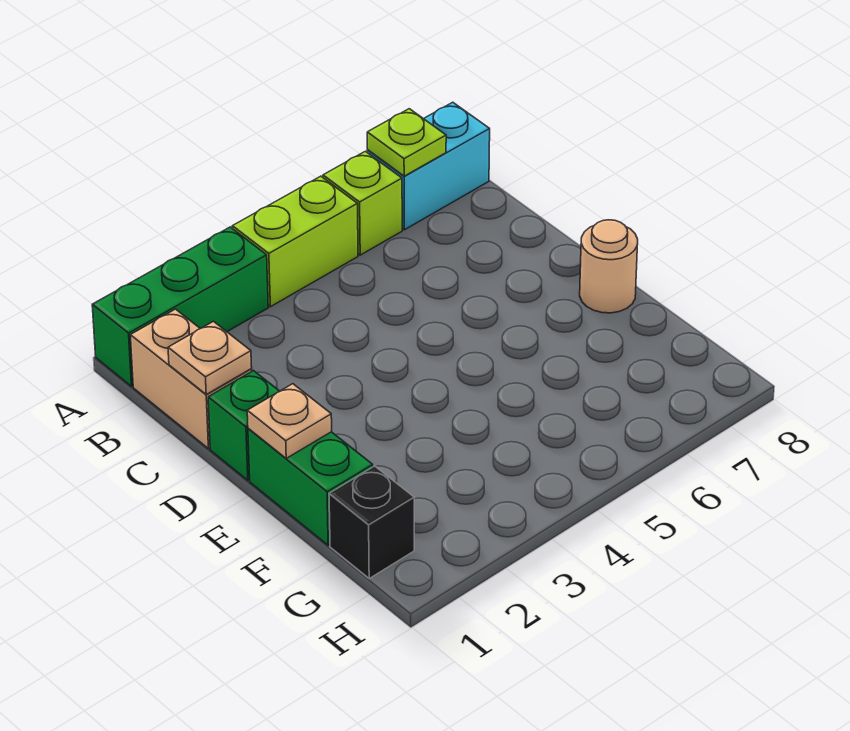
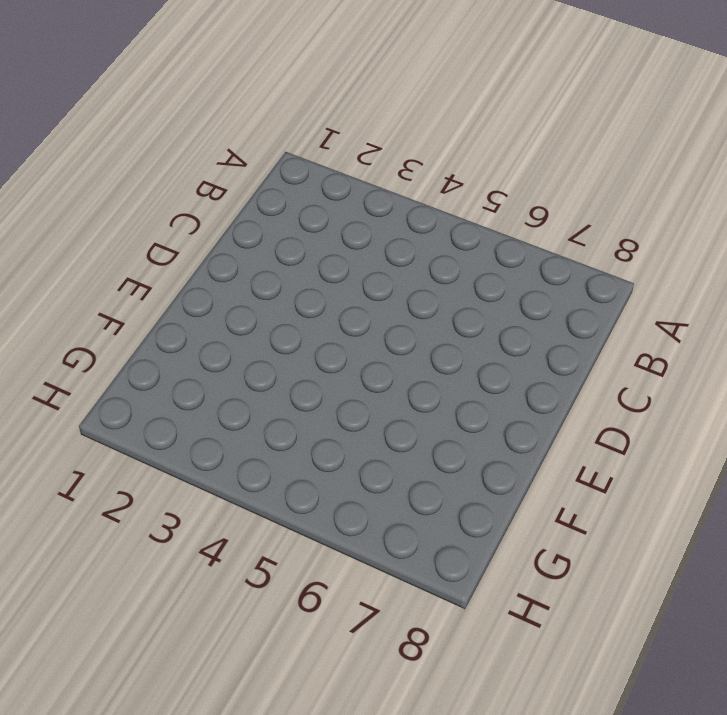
none -> green 1x3 brick [92,227,268,386]
none -> lime 1x2 brick [232,176,358,307]
none -> lime 1x1 brick [323,151,402,255]

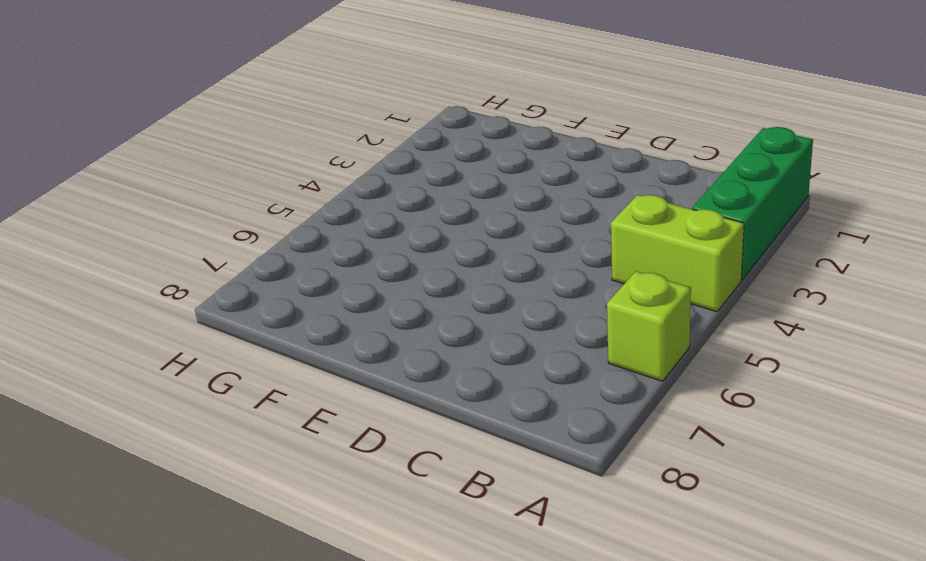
lime 1x2 brick [611,195,744,312] -> lime 1x2 brick turned to [232,176,358,307]
none -> cyan 1x2 brick [367,102,490,230]
none -> tan 1x2 brick [130,309,252,449]
none -> green 1x1 brick [208,371,279,480]

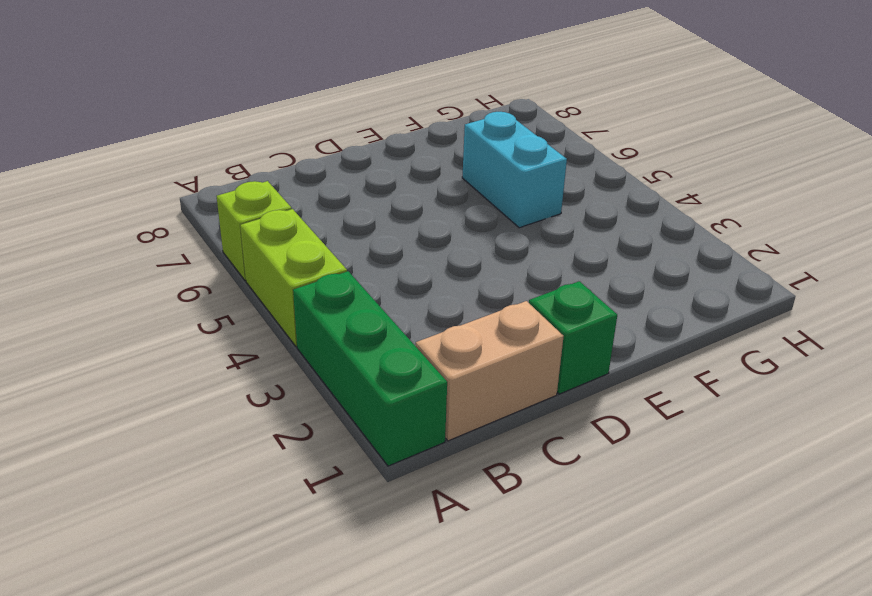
cyan 1x2 brick [462,112,567,228] -> cyan 1x2 brick moved to [367,102,490,230]
none -> green 1x2 brick [248,428,373,545]
none -> tan 1x1 round brick [580,220,638,313]
none -> black 1x1 brick [329,466,414,578]

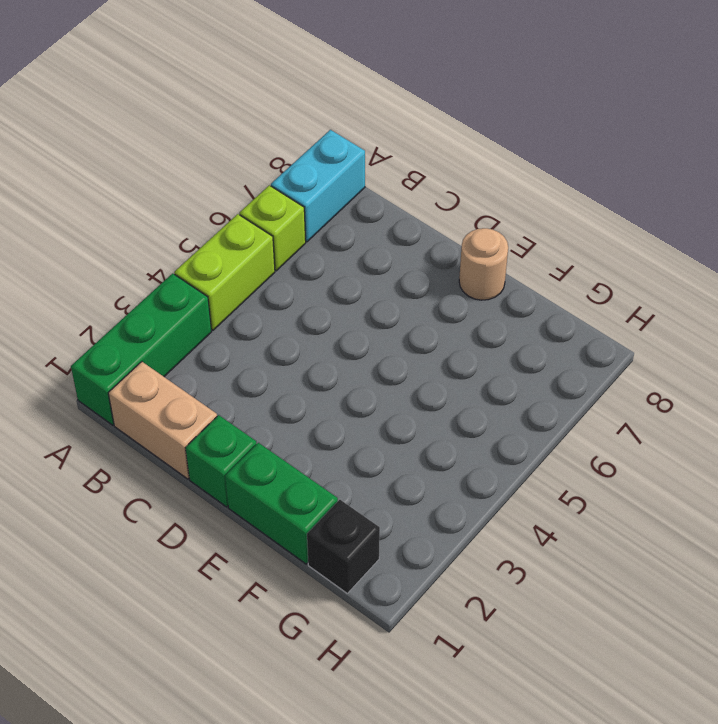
none -> lime 1x1 plate [367,109,446,176]
none -> tan 1x1 plate [168,321,252,394]
none -> tan 1x1 plate [247,384,332,458]

